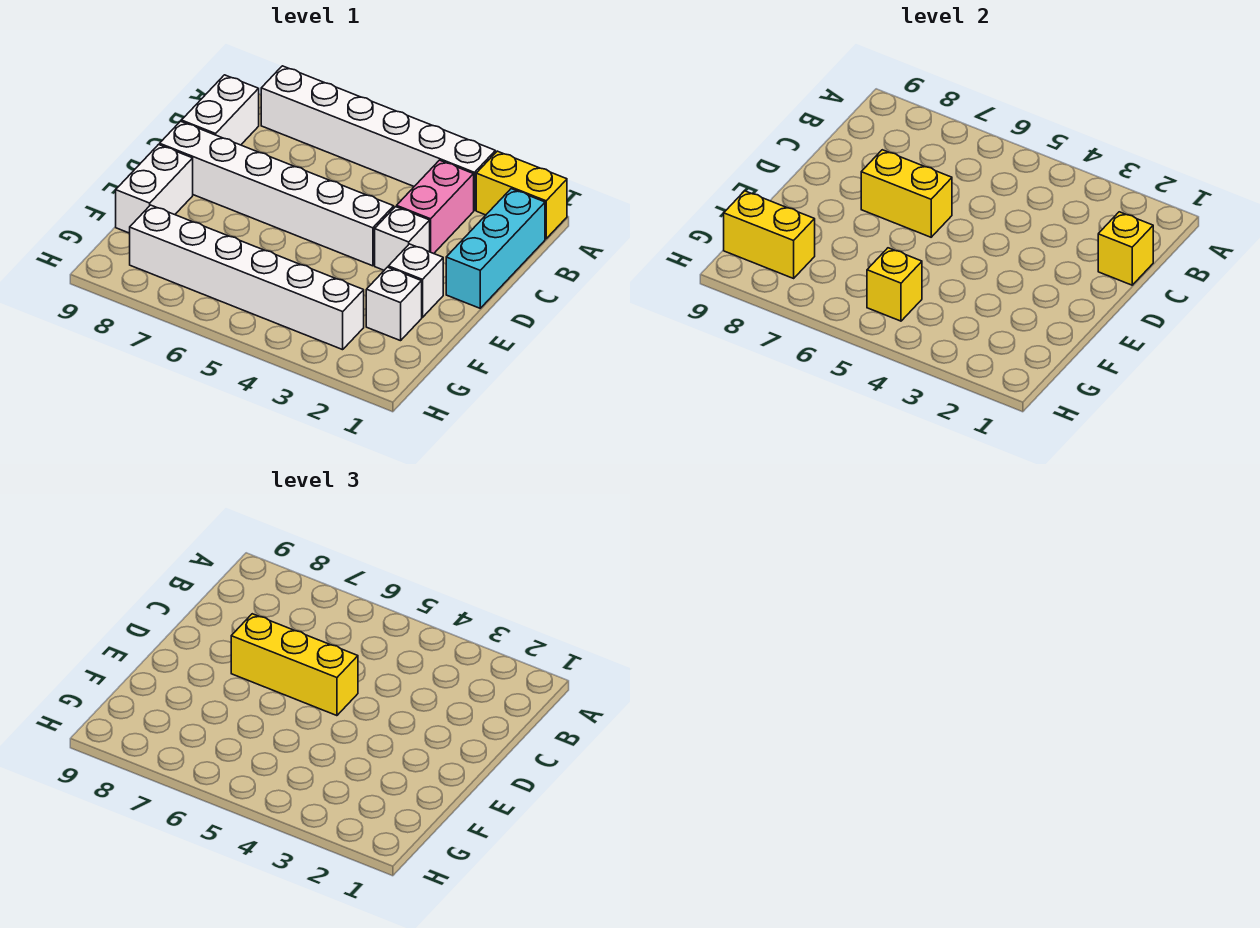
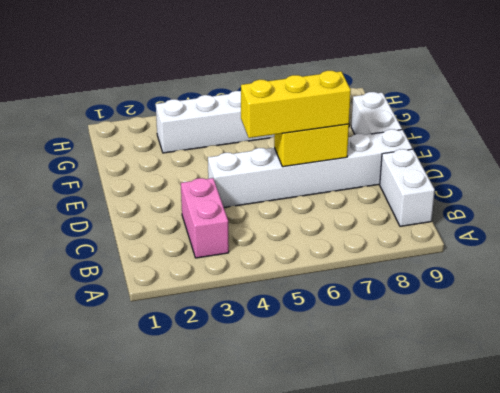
none -> yellow 1x2 brick [476,151,567,239]
none -> white 1x6 brick [261,66,495,210]
none -> cyan 1x3 brick [446,189,545,308]

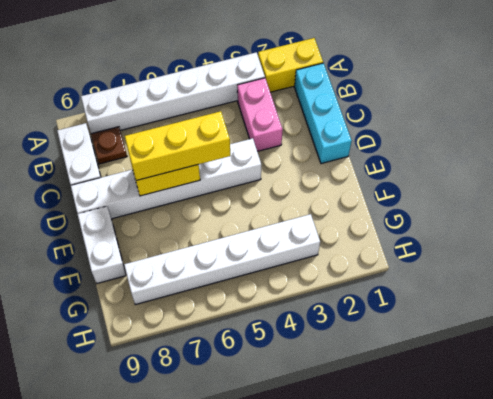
brown 1x1 plate [91,127,127,164] -> none
none -> white 1x1 brick [375,207,430,270]
none -> white 1x1 brick [388,244,443,317]
none -> white 1x1 brick [366,267,422,341]

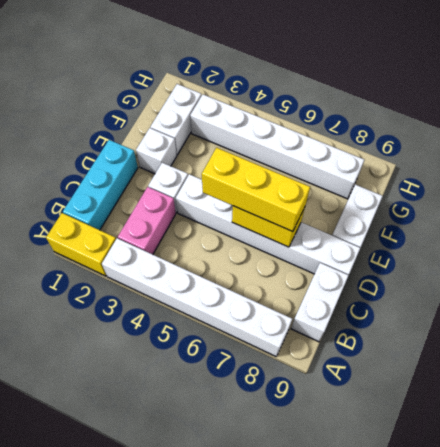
white 1x2 brick [150,84,201,155] -> white 1x1 brick [366,267,422,341]
none -> yellow 1x1 brick [1098,212,1153,285]
none -> yellow 1x1 brick [867,248,922,321]
none -> yellow 1x2 brick [724,191,815,278]

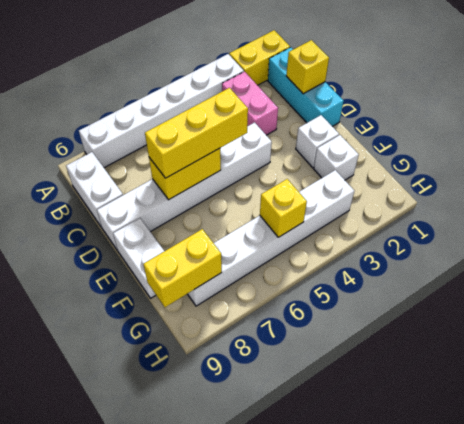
none -> white 1x1 brick [375,207,430,270]

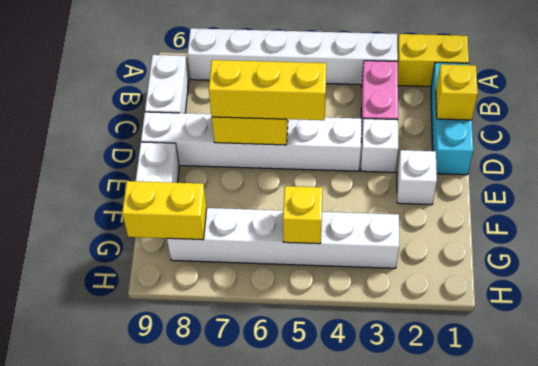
none -> white 1x1 brick [366,267,422,341]

